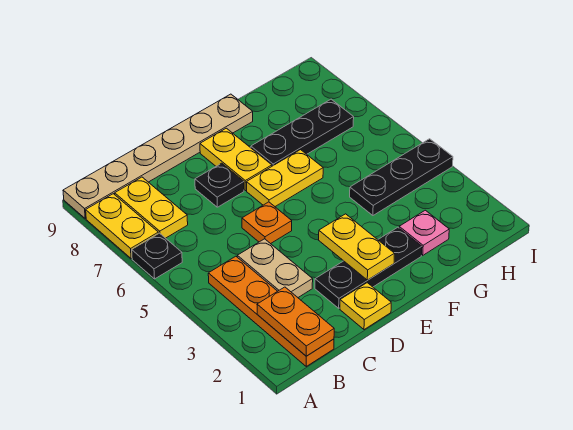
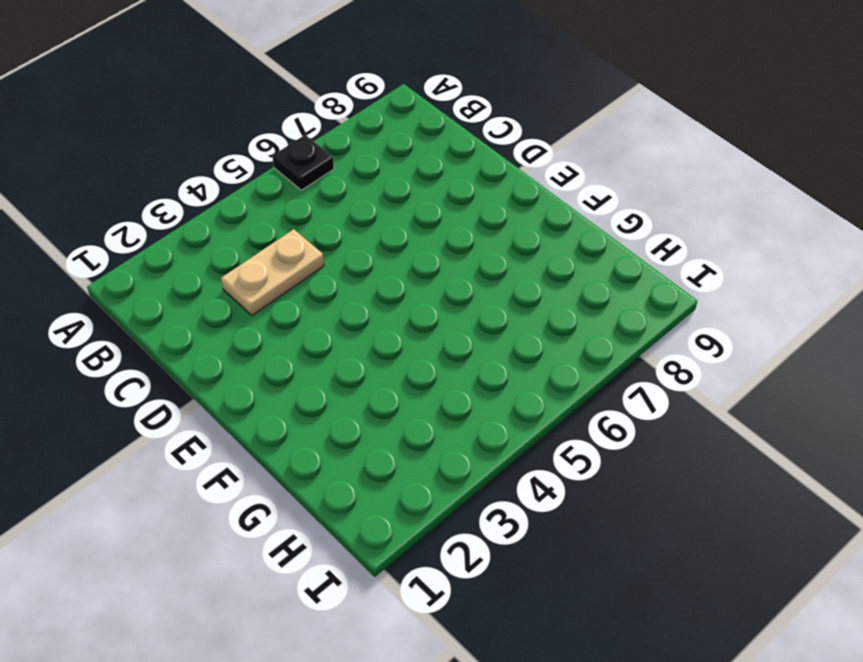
none -> yellow 1x2 plate [86,194,158,259]
none -> tan 1x6 plate [63,94,253,218]
none -> orange 1x4 plate [208,256,334,366]

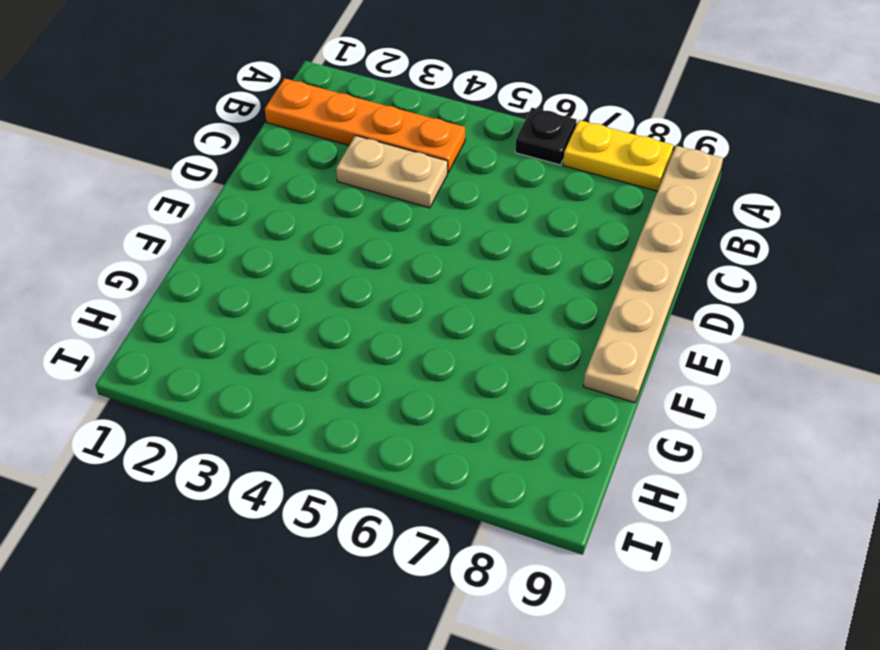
none -> yellow 1x2 plate [115,177,188,238]
none -> yellow 1x1 plate [340,283,391,330]
none -> black 1x3 plate [315,227,422,308]

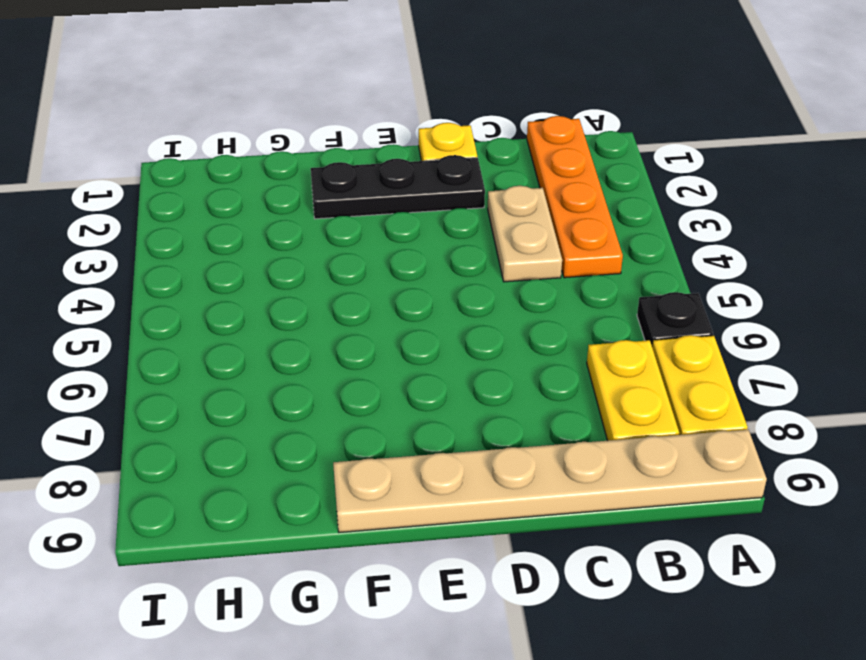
none -> orange 1x1 plate [242,202,292,244]
none -> black 1x1 plate [195,163,244,207]
none -> yellow 1x2 plate [246,150,323,206]

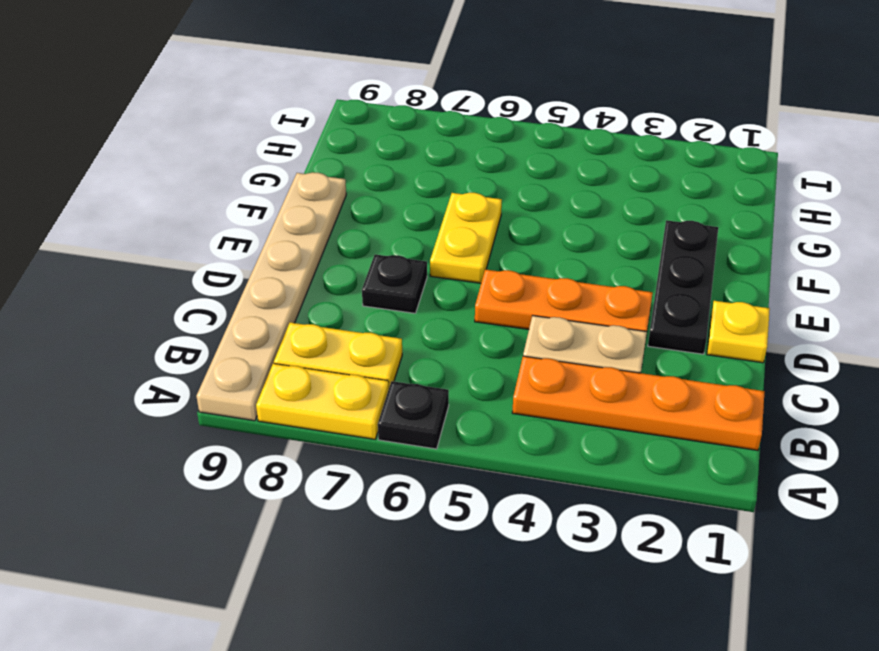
orange 1x3 plate [475,269,653,331] -> orange 1x1 plate [242,202,292,244]
none -> yellow 1x2 plate [200,128,272,191]
none -> black 1x3 plate [251,99,354,166]
none -> pink 1x1 plate [399,210,449,255]

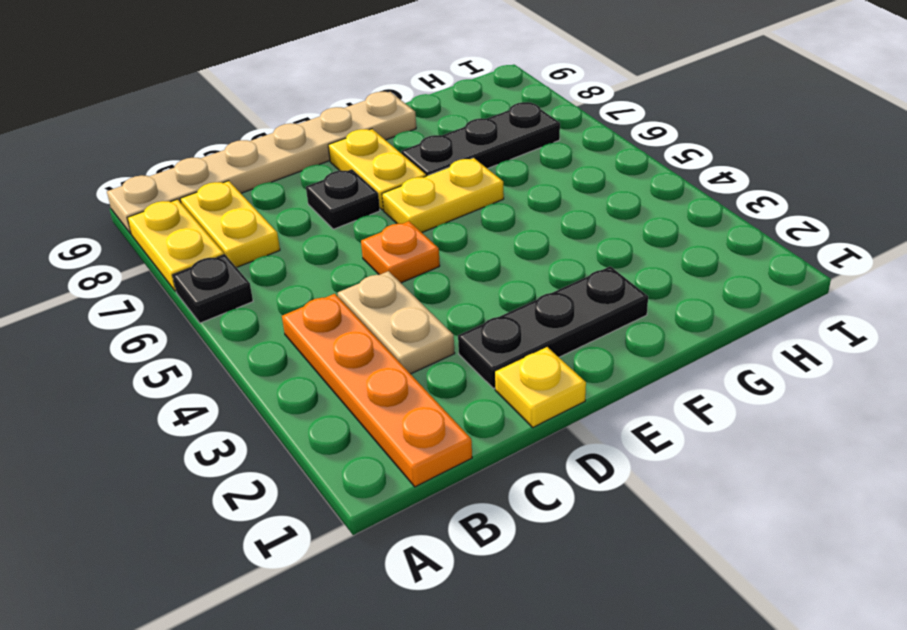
none -> pink 1x1 plate [399,210,449,255]
none -> black 1x3 plate [350,139,453,215]
none -> orange 1x2 plate [257,287,334,356]

